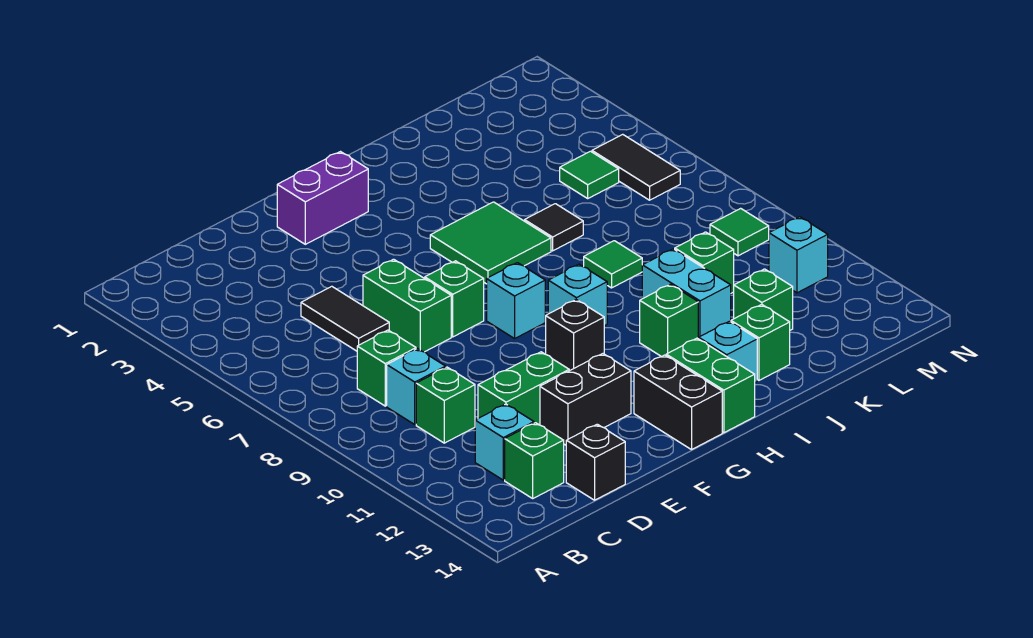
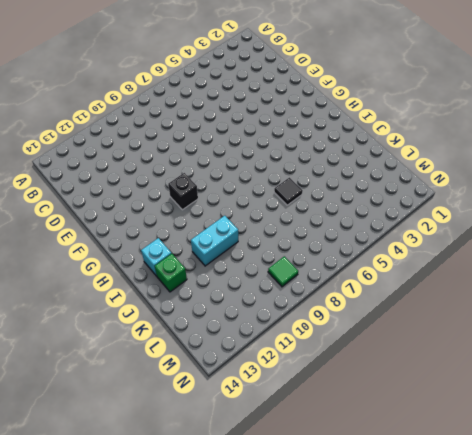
none -> green 1x1 brick [357,330,416,406]
none -> cyan 1x1 brick [387,349,446,424]
none -> green 1x1 brick [416,367,475,443]
none -> cyan 1x1 brick [475,404,534,480]

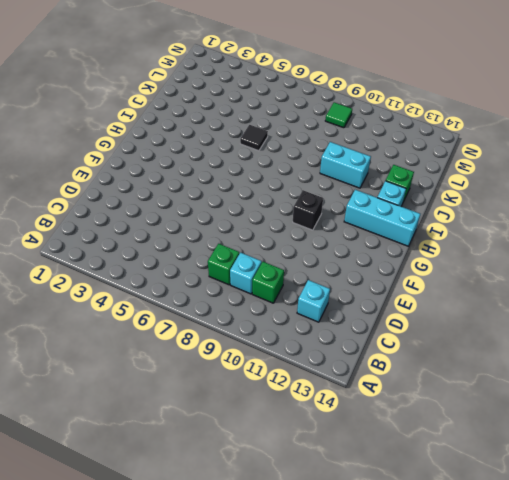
cyan 1x3 brick [344,190,420,246] -> green 1x2 brick [666,338,755,433]
none -> green 1x1 brick [505,423,564,498]
none -> black 1x2 tile [301,286,389,351]
none -> green 1x2 brick [478,352,569,425]
none -> black 1x1 brick [566,424,625,500]

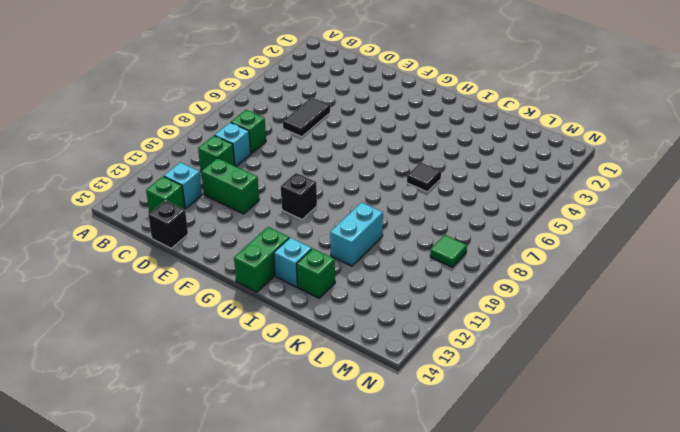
none -> green 1x2 brick [363,259,451,352]
none -> black 1x2 brick [540,354,631,445]
none -> purple 1x2 brick [277,152,368,244]
none -> green 1x1 brick [425,261,484,337]

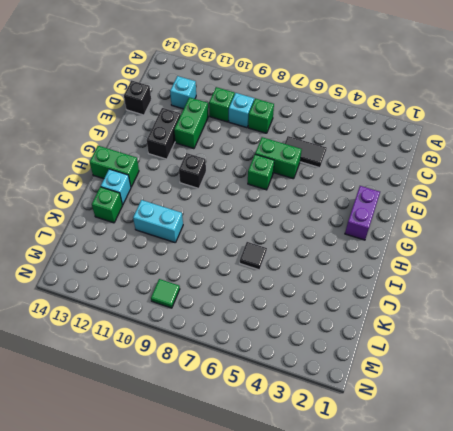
none -> green 1x1 brick [505,423,564,498]
none -> cyan 1x1 brick [487,263,545,338]
none -> black 1x2 brick [634,355,722,450]
none -> green 2x2 tile [430,202,551,284]

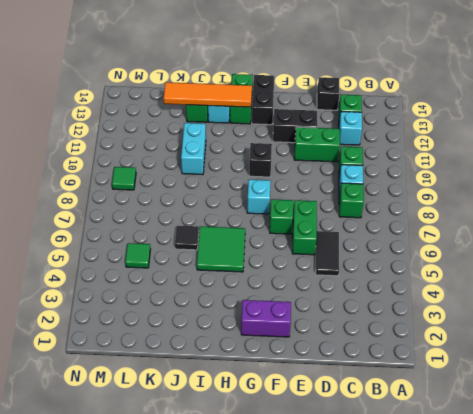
orange 1x4 tile [164,82,252,107] -> none
none -> cyan 1x1 brick [548,264,607,326]
none -> green 1x1 brick [640,284,698,357]
none -> green 1x1 tile [584,241,642,288]
none -> green 1x1 brick [675,232,734,293]

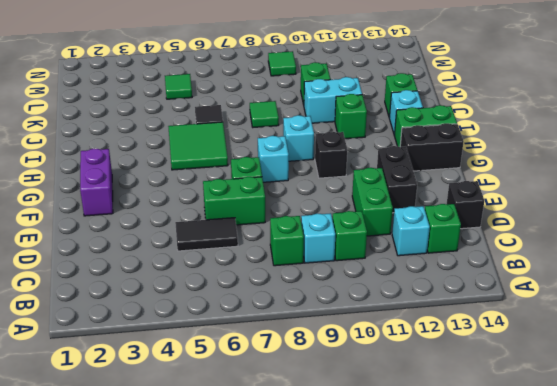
none -> green 1x1 brick [734,269,793,330]
none -> black 1x2 tile [592,134,680,200]
none -> cyan 1x1 brick [769,217,828,293]

